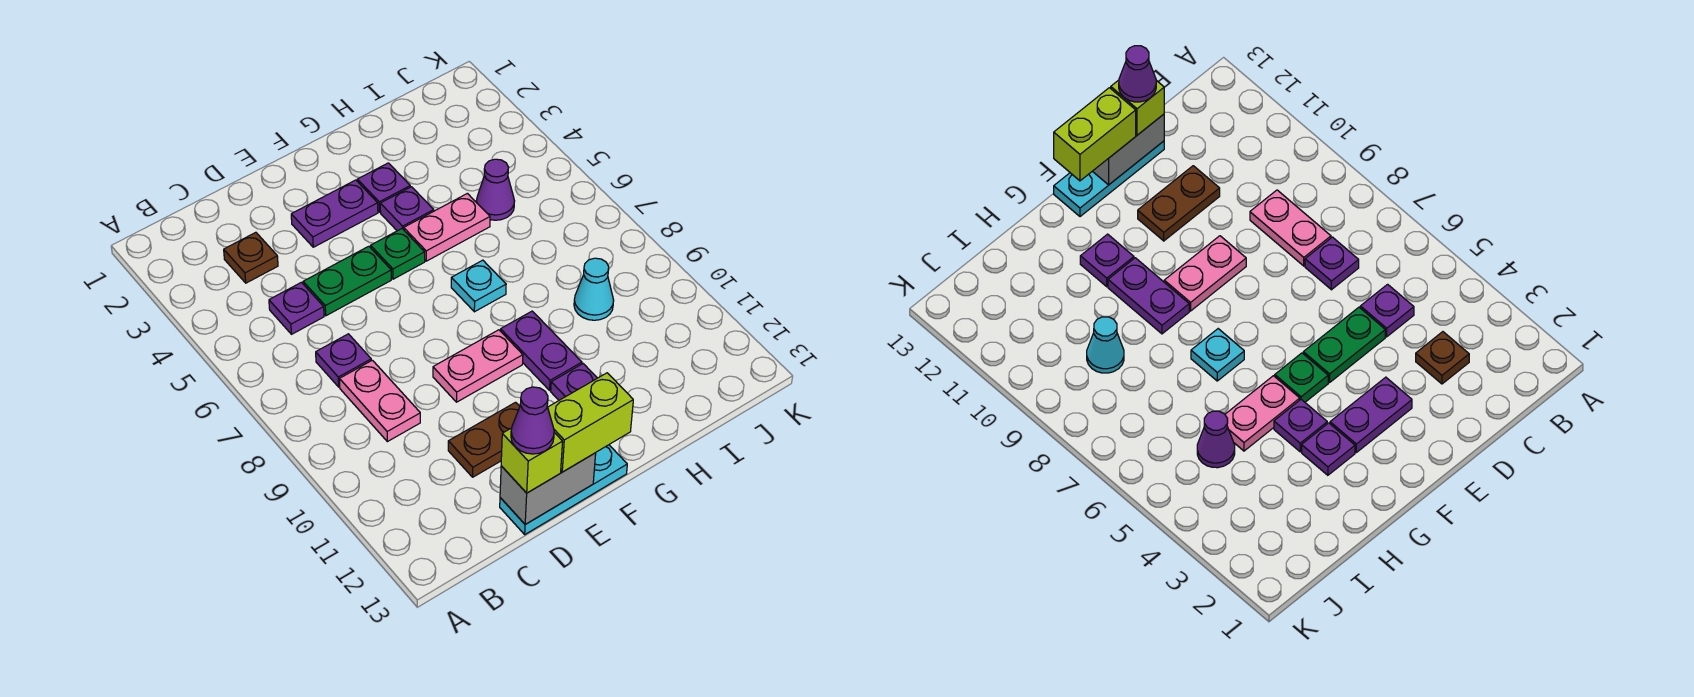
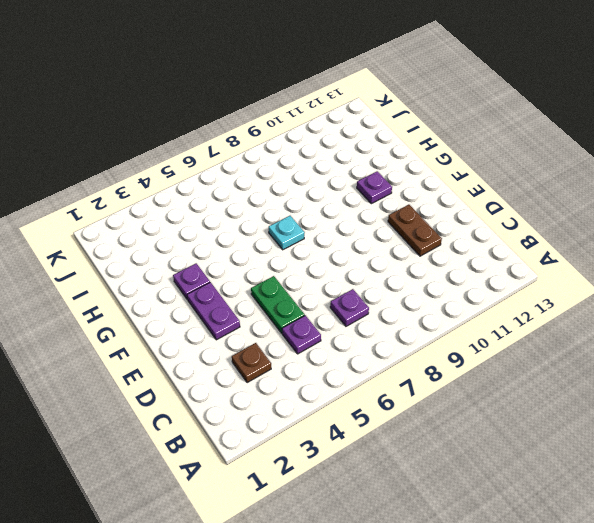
none -> pink 1x2 plate [340,360,420,442]
none -> cyan 1x3 plate [500,445,627,534]
none -> pink 1x2 plate [433,330,523,402]

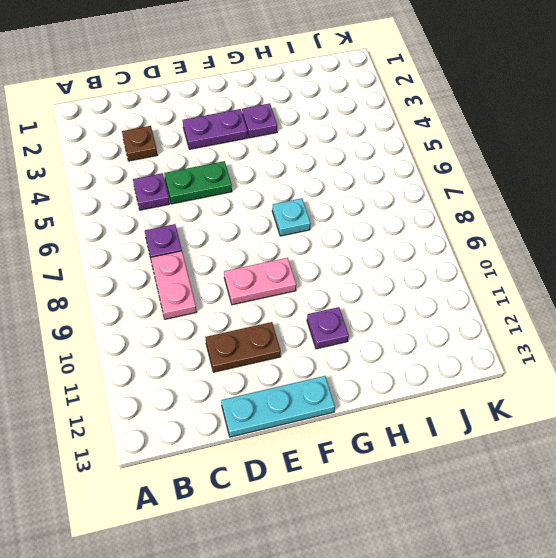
none -> green 1x1 plate [371,229,425,279]
none -> purple 1x1 plate [380,187,434,231]
none -> pink 1x2 plate [404,193,490,261]

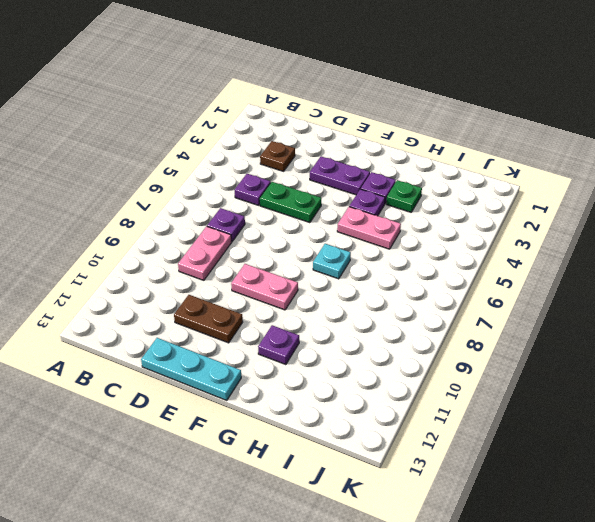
green 1x1 plate [386,180,422,212] -> green 1x1 plate moved to [371,229,425,279]
none -> purple 1x2 plate [501,311,582,390]
none -> purple 1x1 cone [476,159,515,220]
none -> cyan 1x1 cone [574,258,614,320]

